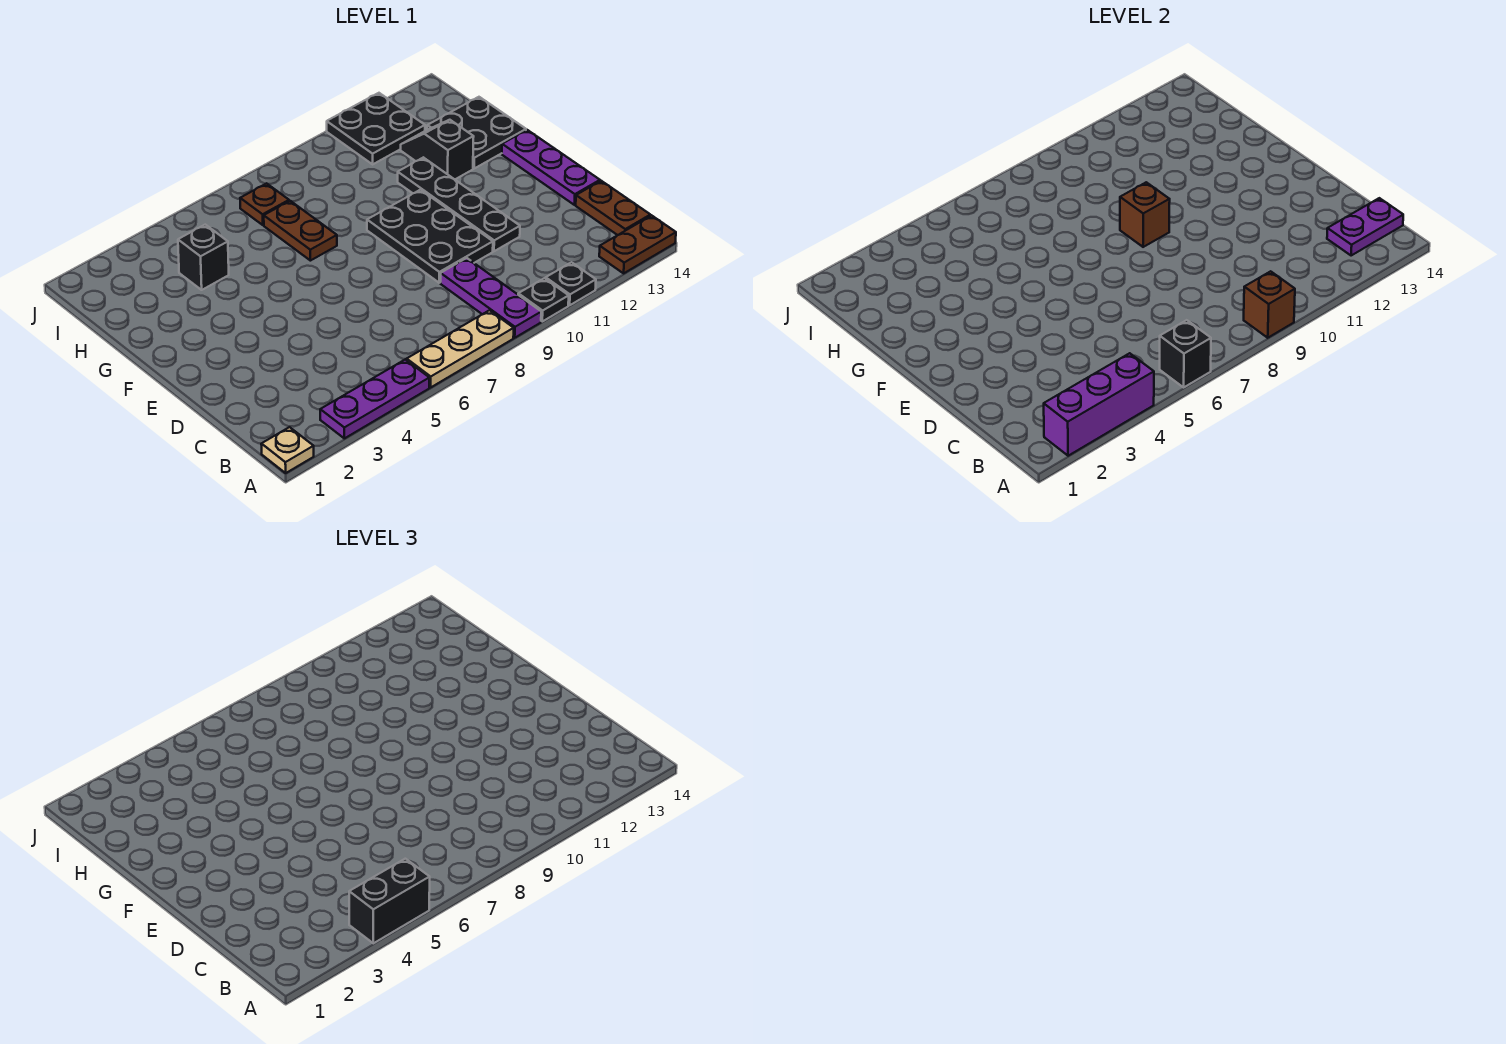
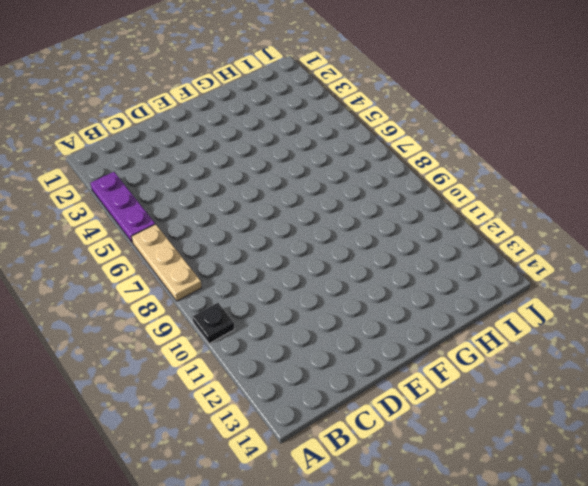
none -> tan 1x1 plate [261,427,314,473]
none -> purple 1x3 plate [440,258,541,338]
none -> black 1x1 plate [545,262,596,305]

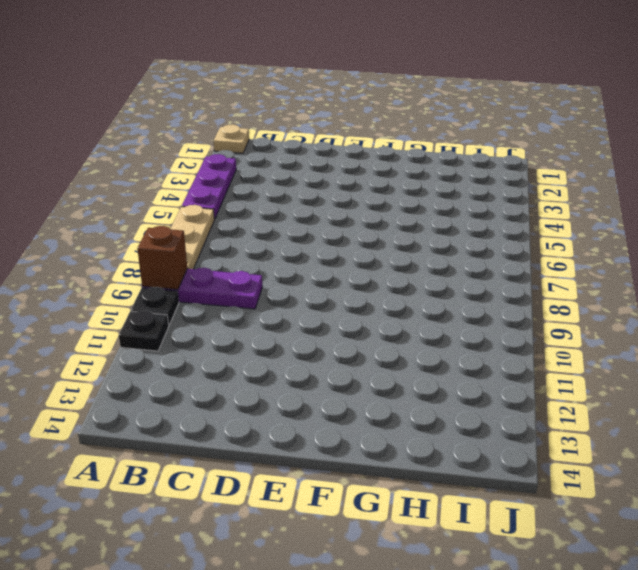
none -> brown 1x2 plate [599,215,676,273]
none -> brown 1x2 plate [576,181,650,235]
none -> black 2x3 plate [367,190,493,283]

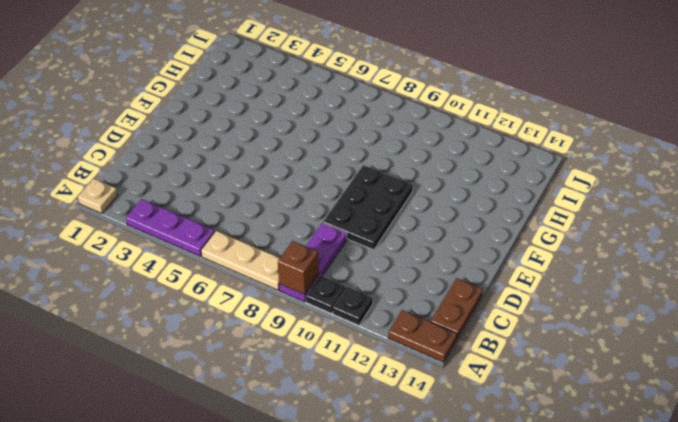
none -> black 1x4 plate [398,157,520,251]
none -> purple 1x3 plate [502,130,600,205]
none -> brown 1x2 plate [264,201,337,261]

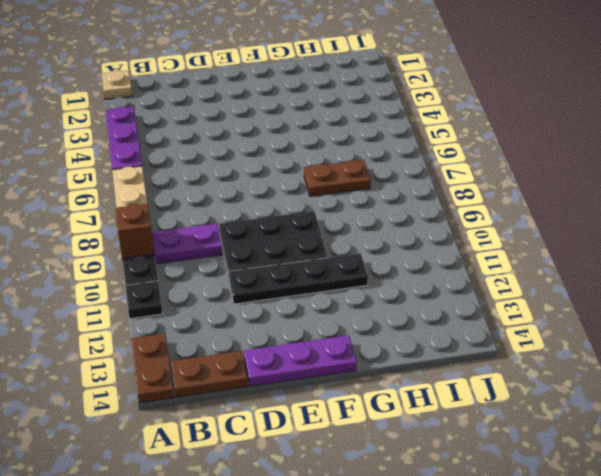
none -> black 1x2 slope [401,120,474,179]
none -> black 2x2 plate [427,97,526,168]
none -> black 1x1 brick [178,225,229,290]

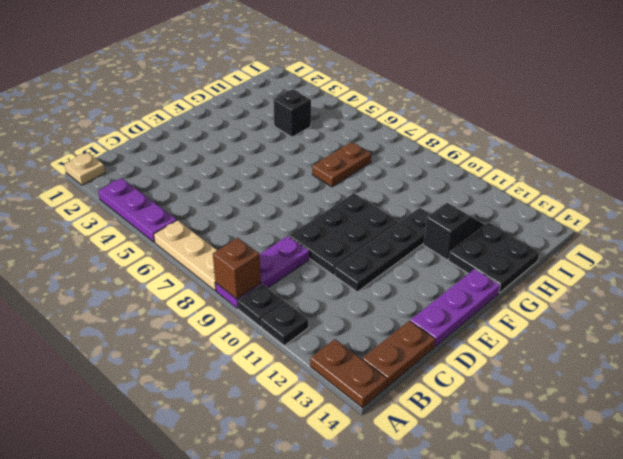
none -> brown 1x1 plate [240,183,289,225]
none -> black 2x2 plate [327,93,425,164]
none -> purple 1x3 brick [1044,353,1154,456]

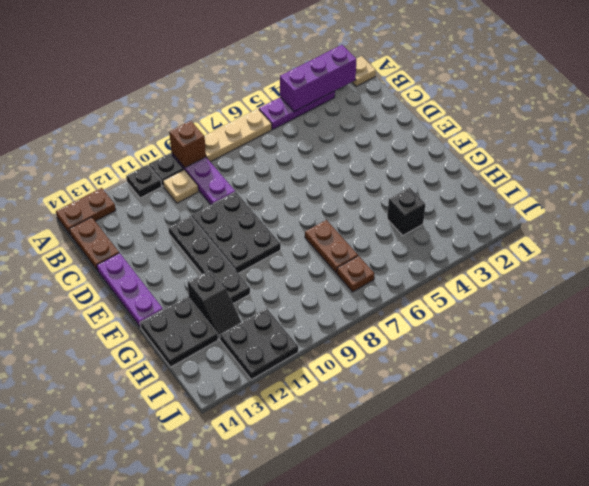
tan 1x1 plate [163,170,198,203] -> none
none -> black 1x1 brick [1160,320,1211,387]
none -> purple 1x2 plate [1327,198,1403,256]
none -> brown 1x1 brick [1120,182,1170,247]

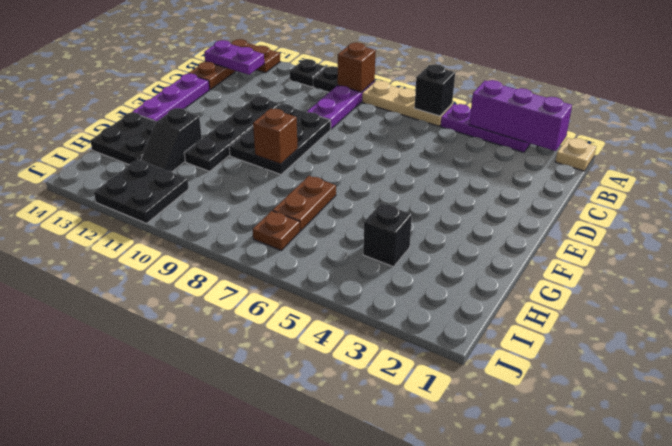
none -> black 1x2 brick [349,859,430,943]

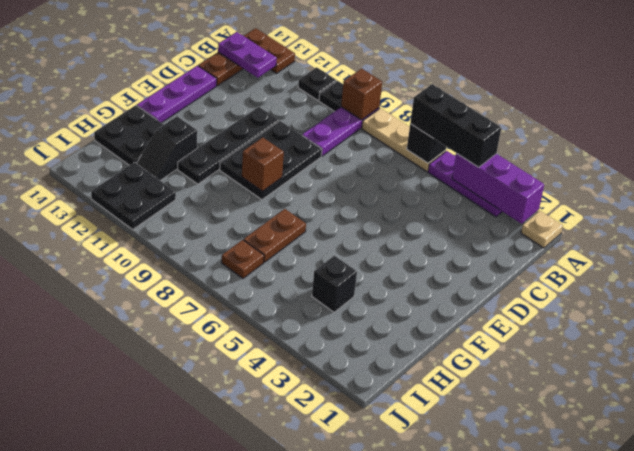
black 1x3 brick [410,84,501,167] -> black 1x2 brick [349,859,430,943]

